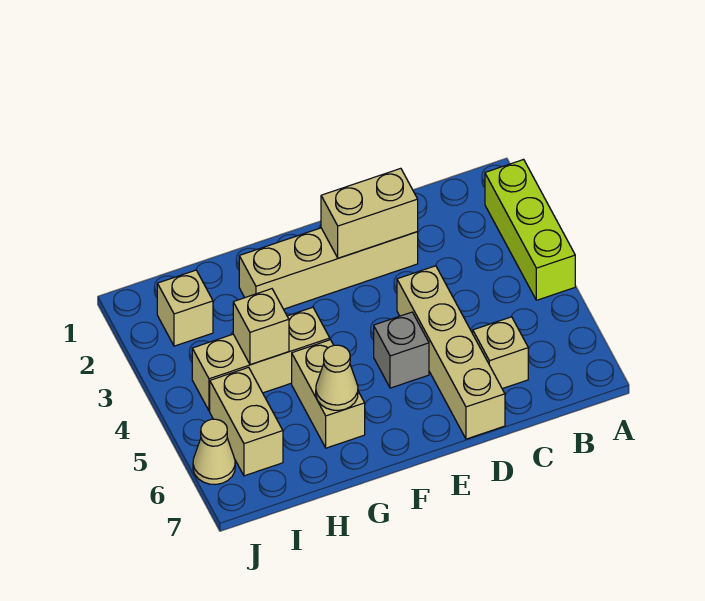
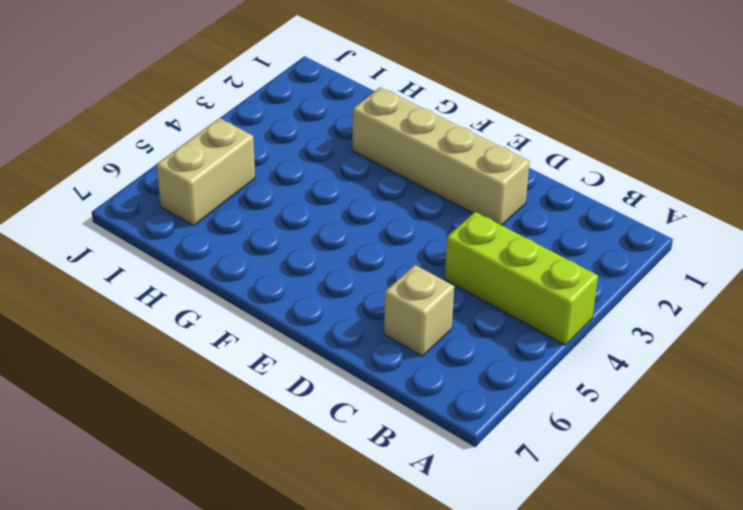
lime 1x3 brick [445,212,598,345] -> lime 1x3 brick turned to [485,159,575,300]
none -> tan 1x4 brick [397,266,505,439]
none -> grey 1x1 brick [374,312,429,388]
none -> tan 1x3 brick [192,307,330,411]

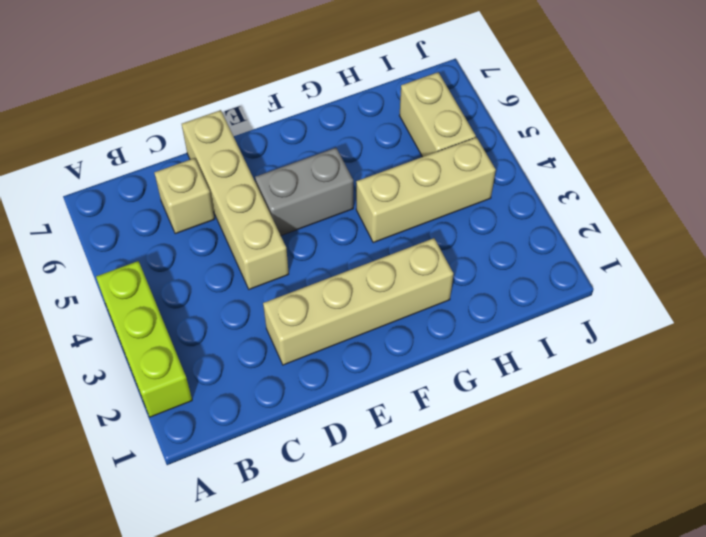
grey 1x2 brick [255,148,353,236] -> grey 1x1 brick [374,312,429,388]
none -> tan 1x2 brick [292,340,365,448]
none -> tan 1x1 brick [157,270,213,346]
none -> tan 1x1 cone [193,419,235,484]

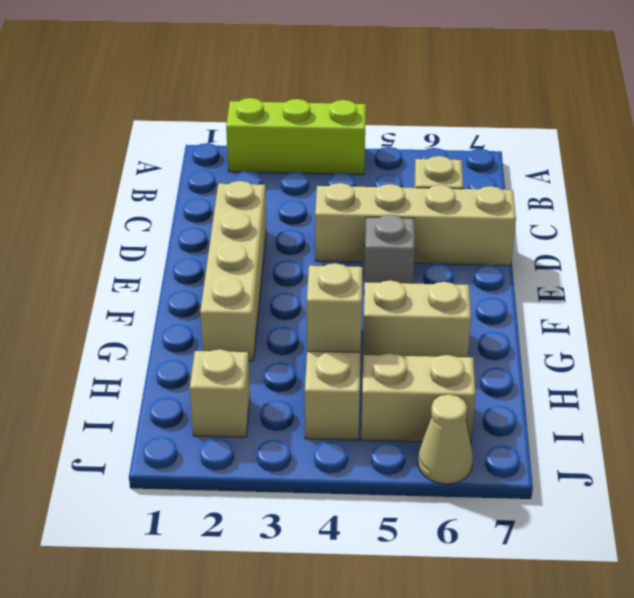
none -> tan 1x2 brick [321,168,418,258]
none -> tan 1x1 cone [316,345,358,410]

